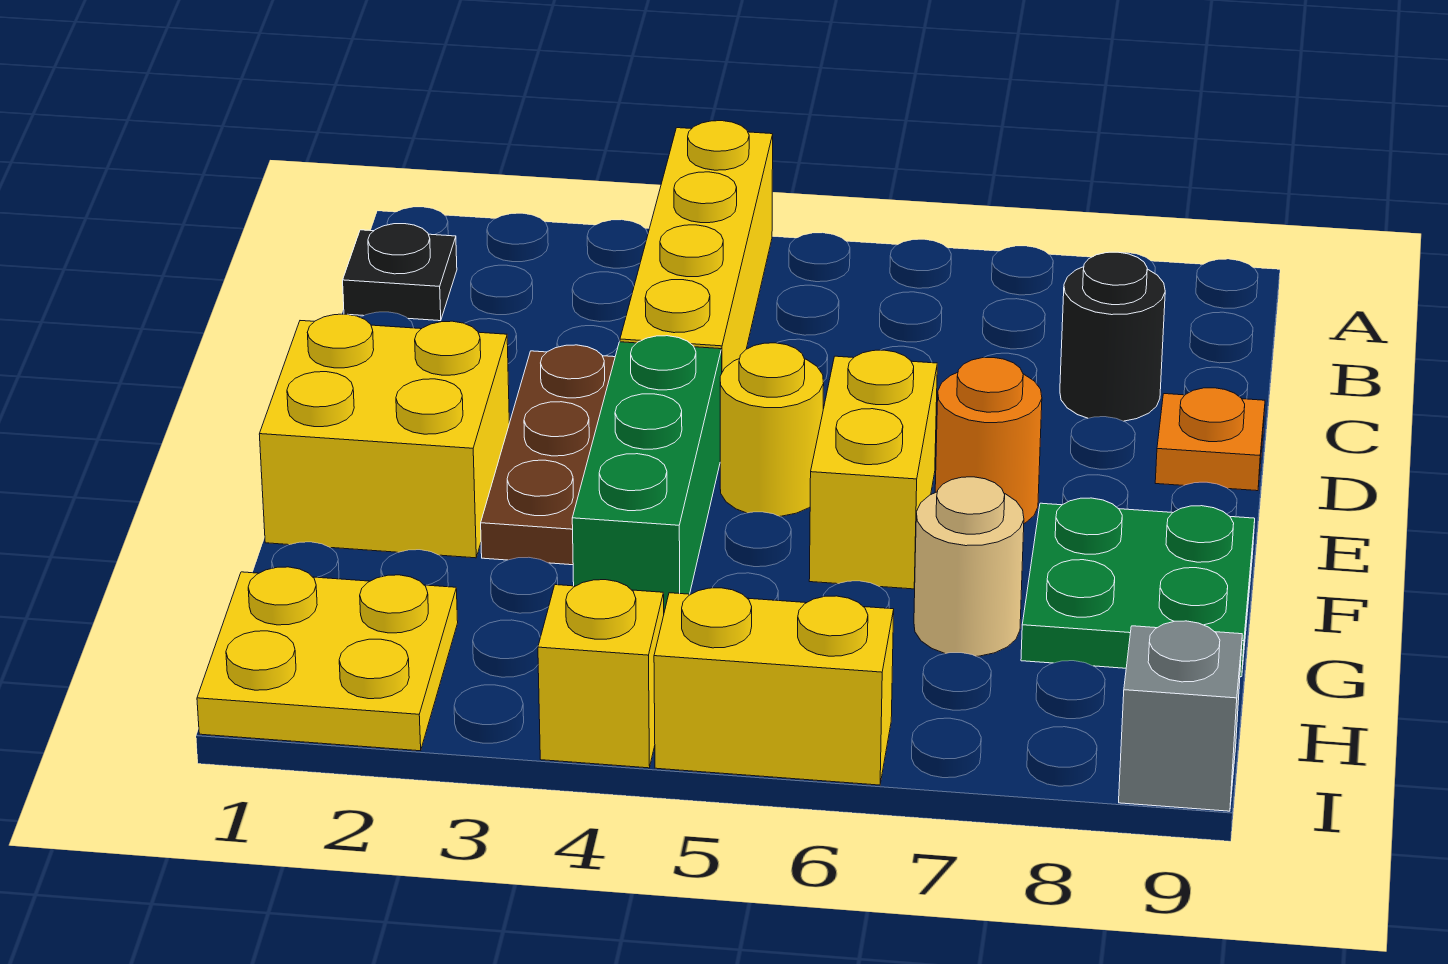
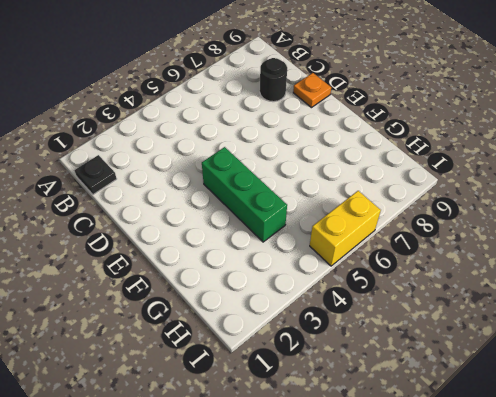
none -> yellow 1x4 brick [620,121,773,372]
none -> brown 1x3 plate [481,345,615,565]
none -> yellow 2x2 brick [259,314,509,558]

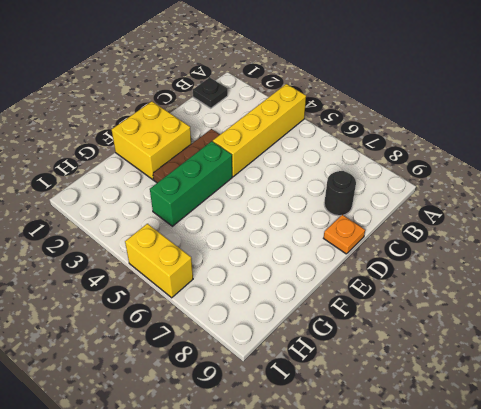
none -> yellow 1x1 round brick [720,343,824,516]
none -> yellow 1x2 brick [809,350,937,589]
none -> orange 1x1 round brick [935,358,1042,523]

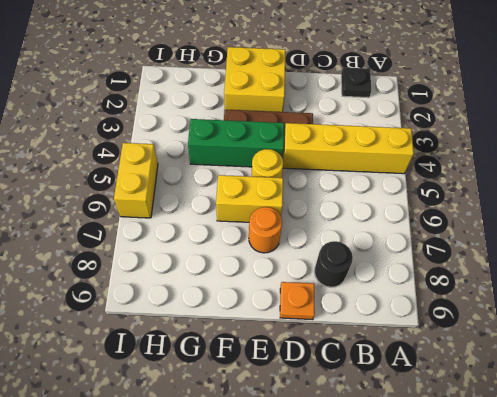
none -> green 2x2 plate [1021,498,1255,677]
none -> tan 1x1 round brick [914,477,1024,656]
none -> yellow 2x2 plate [197,567,458,751]

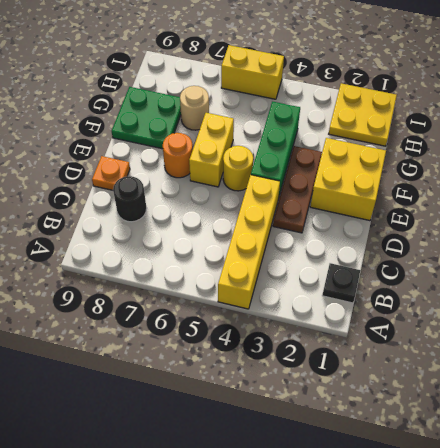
none -> yellow 1x1 brick [538,580,664,768]
none -> grey 1x1 brick [1119,621,1242,811]

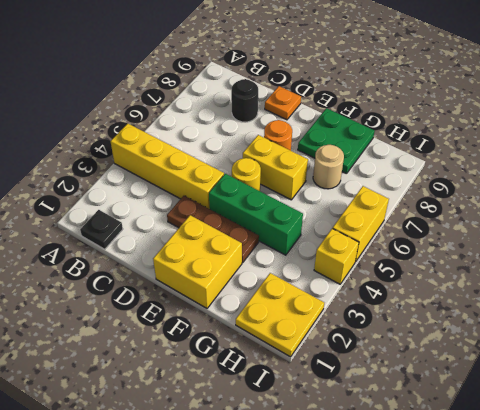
none -> grey 1x1 brick [1119,621,1242,811]

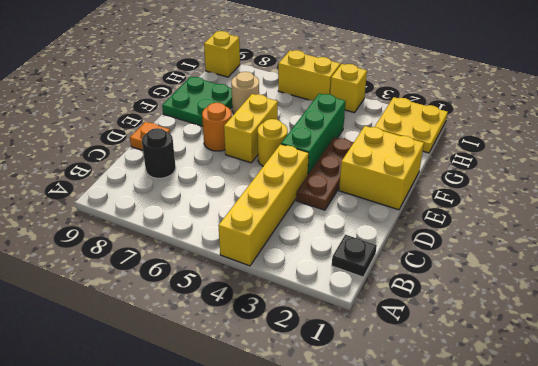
yellow 1x1 brick [204,31,240,77] -> grey 1x1 brick [1119,621,1242,811]

